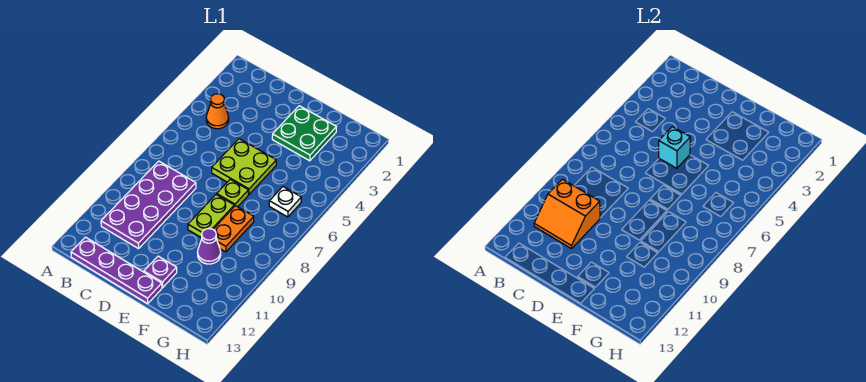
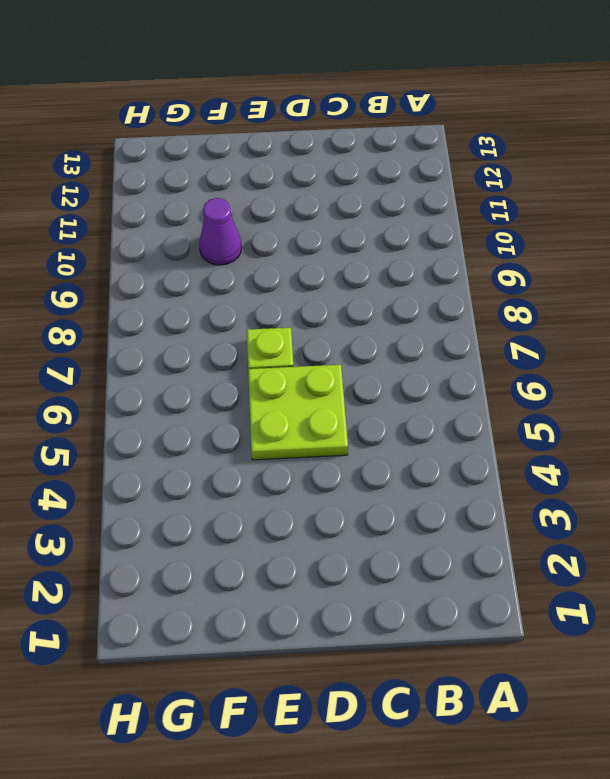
none -> orange 1x1 cone [206,94,229,129]
none -> purple 2x4 plate [101,161,196,249]
none -> purple 1x4 plate [71,237,162,304]

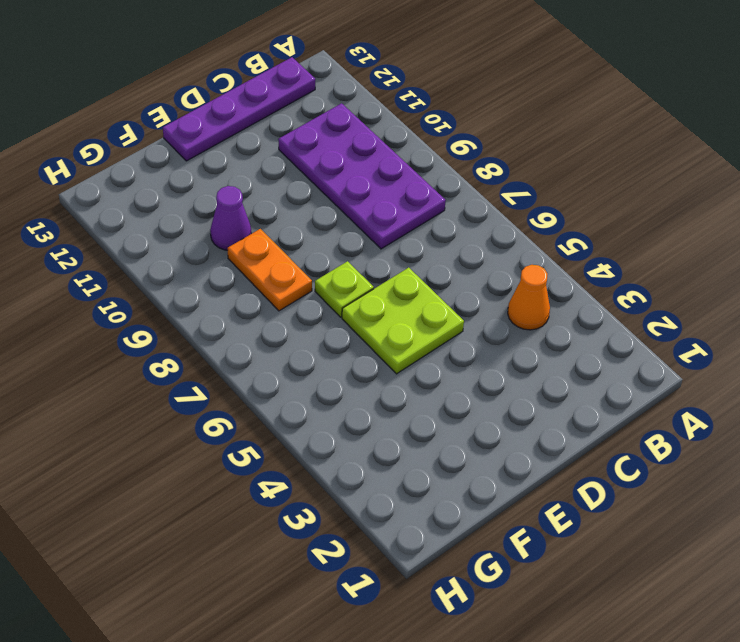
none -> green 2x2 plate [272,106,336,161]
none -> lime 1x2 plate [188,194,234,238]
none -> purple 1x1 plate [144,256,177,288]

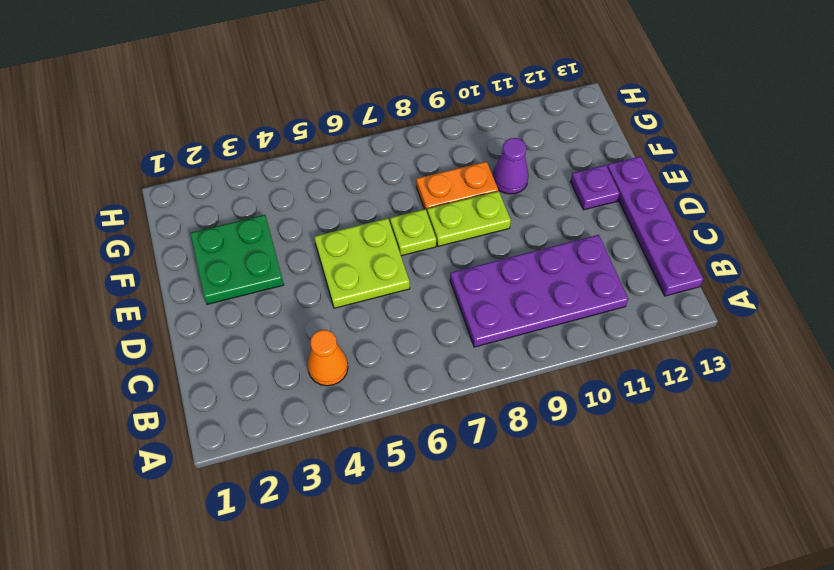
none -> white 1x1 plate [269,187,301,217]
none -> orange 2x2 slope [534,179,600,249]
none -> cyan 1x1 brick [659,127,690,168]

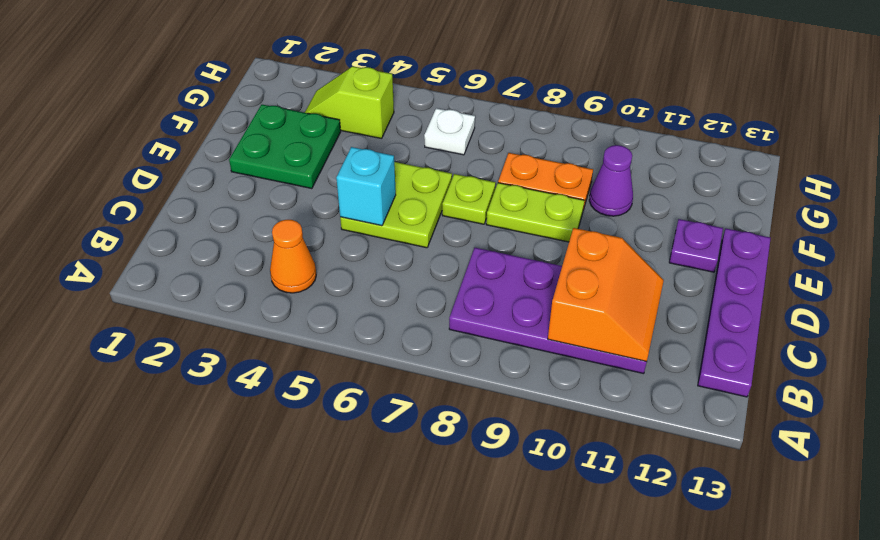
lime 1x2 slope [305,66,394,139] -> none

